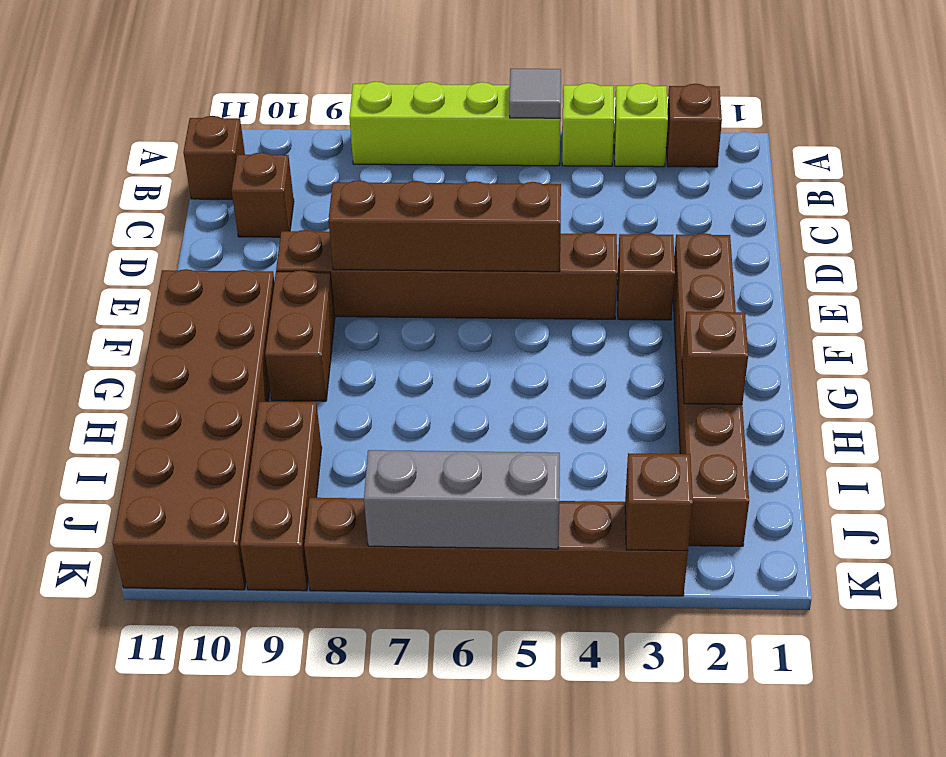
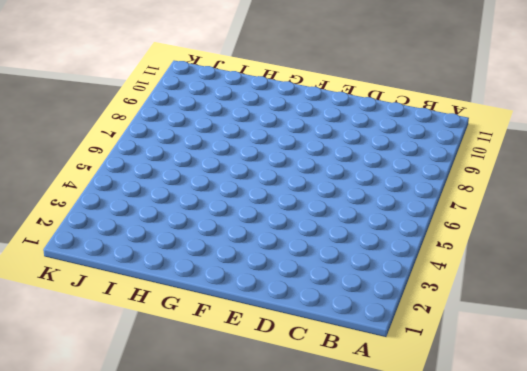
none -> brown 1x1 brick [666,84,722,167]
none -> lime 1x1 brick [614,83,668,167]
none -> lime 1x1 brick [562,83,614,166]

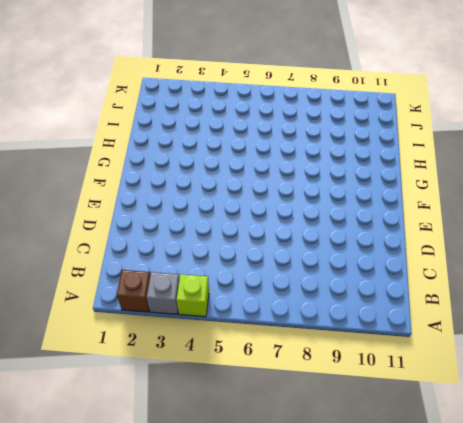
grey 1x1 brick [147,272,179,314] -> lime 1x1 brick [614,83,668,167]
none -> lime 1x4 brick [349,82,561,166]
none -> brown 1x1 brick [183,116,245,199]
none -> brown 1x1 brick [232,153,294,237]

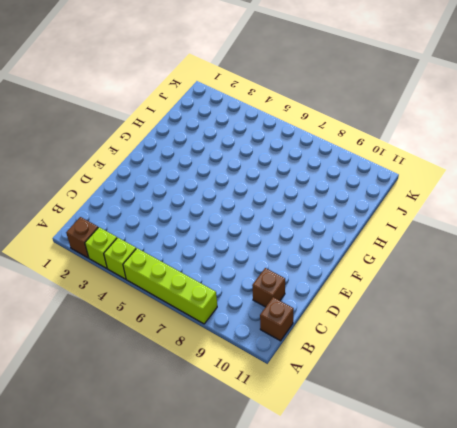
none -> brown 1x6 brick [673,233,749,546]
none -> brown 1x1 brick [617,233,675,320]
none -> brown 1x6 brick [276,230,617,319]

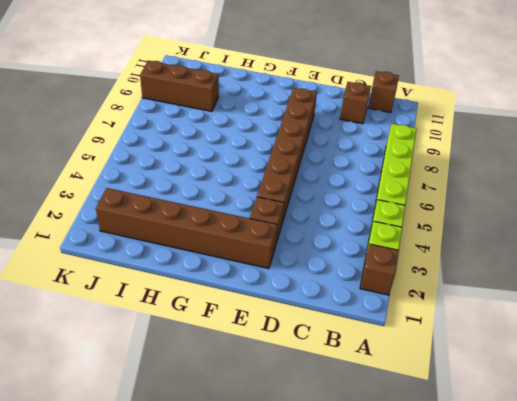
none -> brown 1x2 brick [265,270,335,401]
none -> brown 2x6 brick [113,269,274,590]
none -> brown 1x6 brick [304,498,688,596]

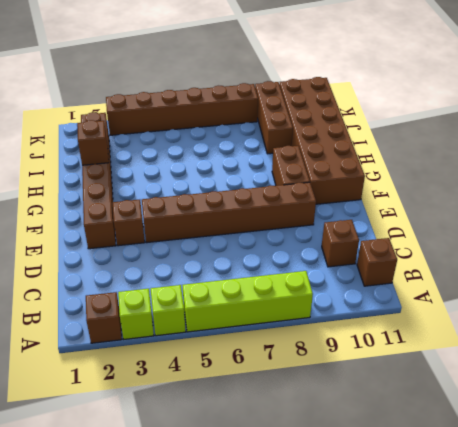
none -> grey 1x1 tile [509,69,561,118]
none -> brown 1x4 brick [328,180,561,272]
none -> brown 1x1 brick [625,453,693,551]

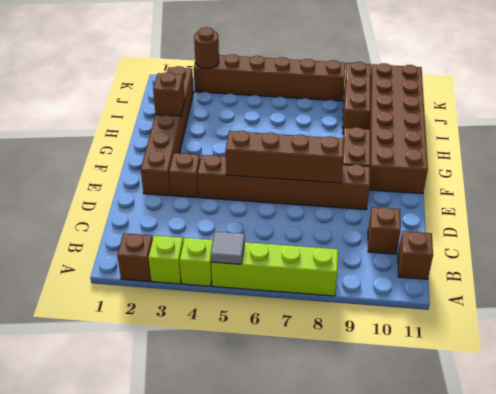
brown 1x1 round brick [194,27,219,68] -> brown 1x1 brick [625,453,693,551]
none -> grey 1x3 brick [364,450,560,549]

